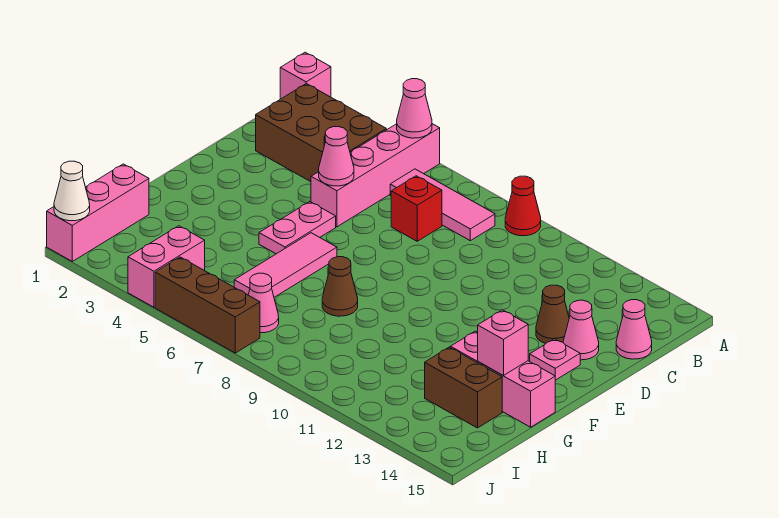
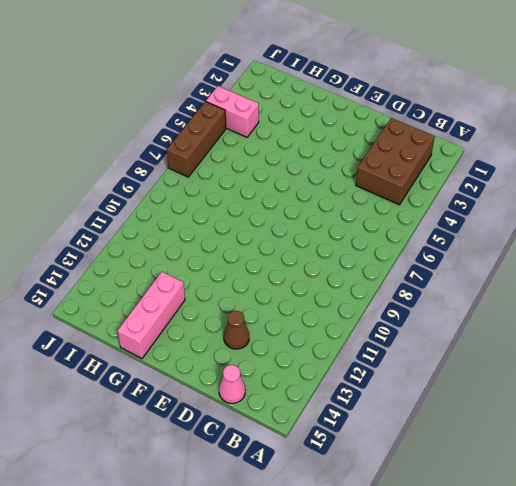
none -> pink 1x1 brick [280,52,331,99]
none -> pink 1x4 brick [311,124,440,227]
none -> red 1x1 cone [505,176,541,236]

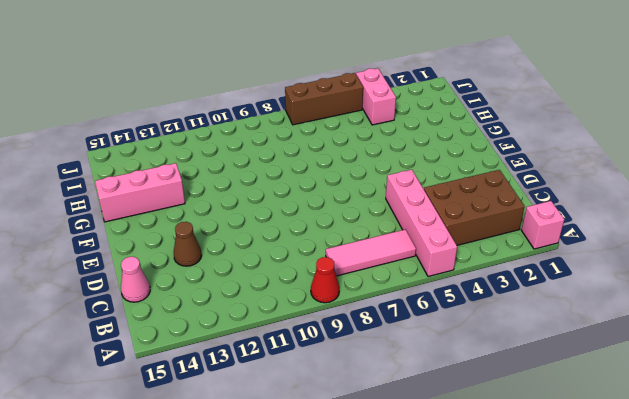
none -> red 1x1 brick [391,176,442,241]
none -> pink 1x1 cone [563,300,599,360]
none -> pink 1x2 plate [259,202,336,254]

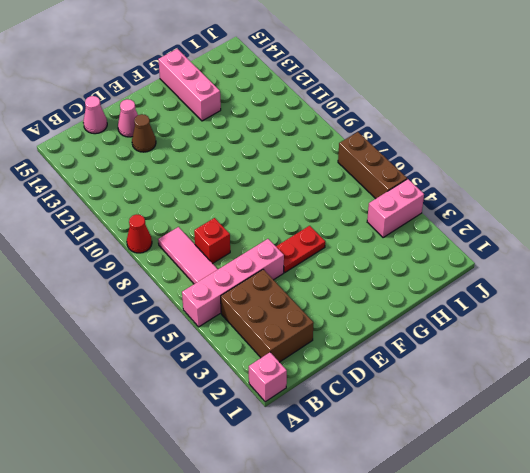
red 1x2 plate [276,226,325,272] -> pink 1x2 plate [259,202,336,254]
none -> pink 1x1 plate [530,339,580,380]
none -> pink 1x3 tile [234,233,337,297]
none -> brown 1x1 cone [322,257,358,316]

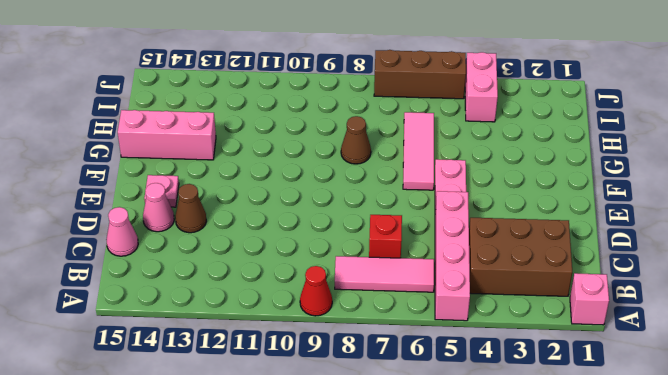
none -> pink 1x3 brick [47,164,149,261]
none -> brown 1x2 brick [425,347,502,428]
none -> pink 1x1 cone [248,273,279,333]

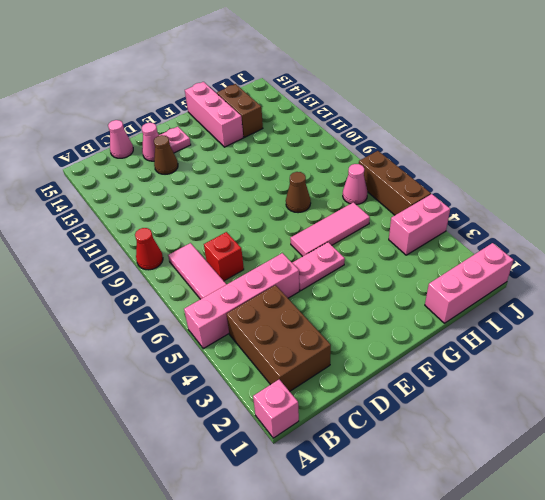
none -> pink 1x1 cone [397,79,432,138]
none -> pink 1x1 cone [319,127,354,186]
none -> pink 1x1 brick [478,310,528,375]

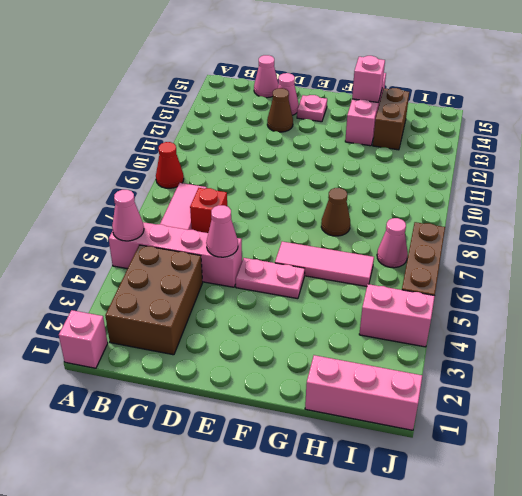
none -> white 1x1 cone [54,161,90,221]

